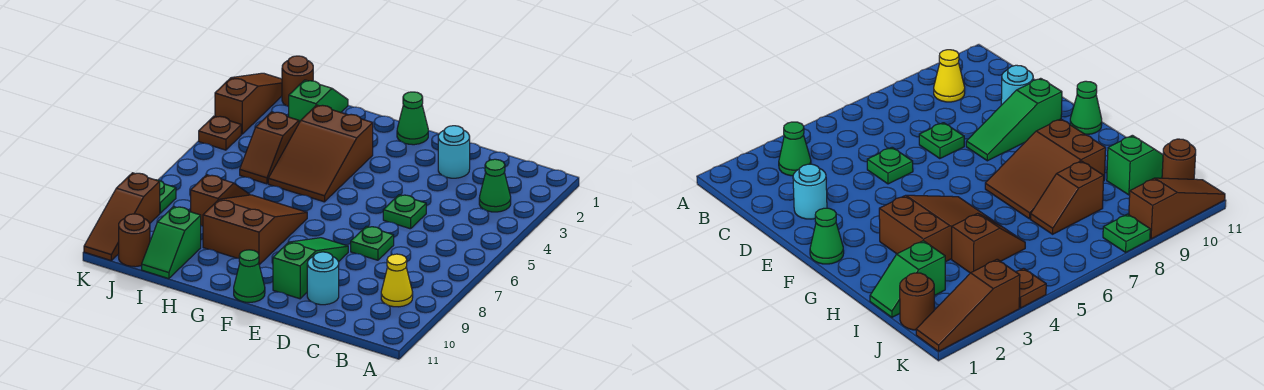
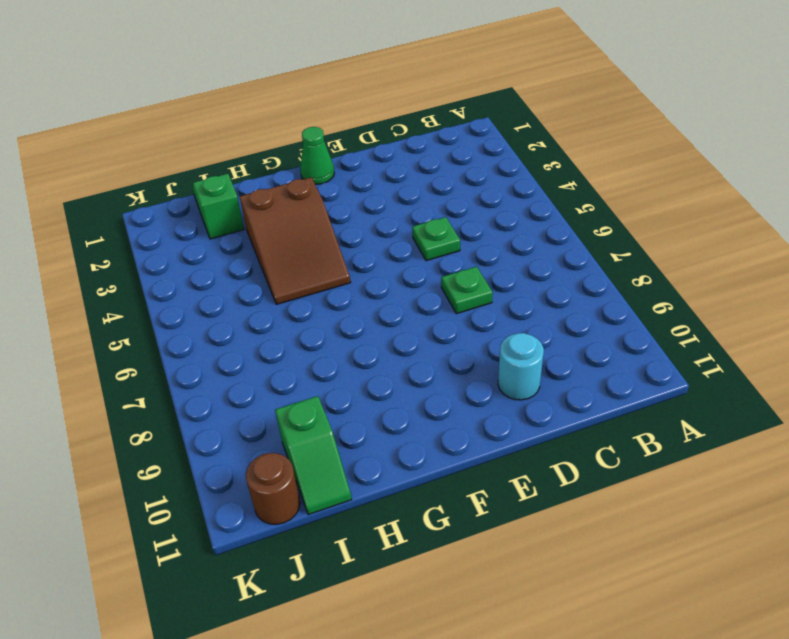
none -> green 1x1 cone [479,159,511,212]
none -> yellow 1x1 cone [381,254,413,307]
none -> cyan 1x1 round brick [438,126,470,178]

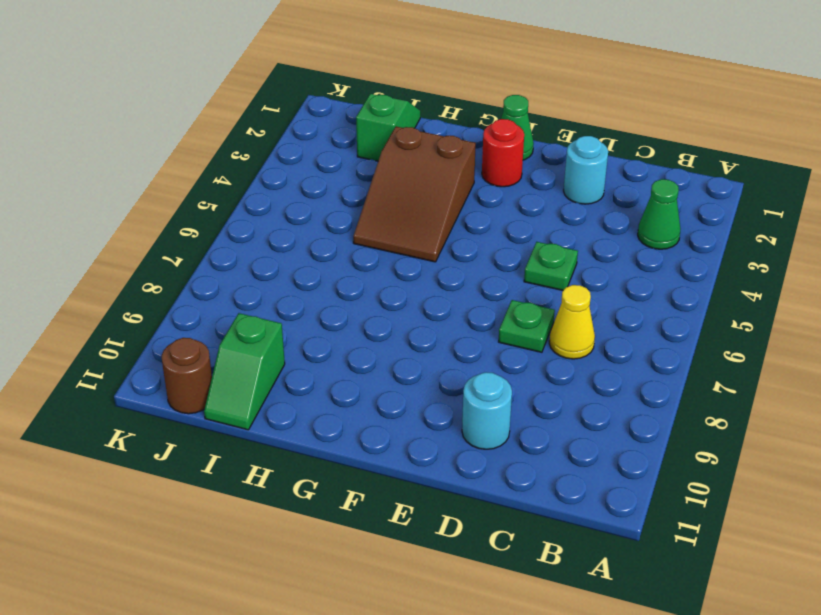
yellow 1x1 cone [549,285,595,359] -> yellow 1x1 cone moved to [381,254,413,307]
red 1x1 round brick [482,119,524,187] -> none
none -> green 1x3 slope [273,238,348,299]
none -> green 1x1 cone [234,250,265,302]
none -> brown 2x3 slope [203,195,307,265]

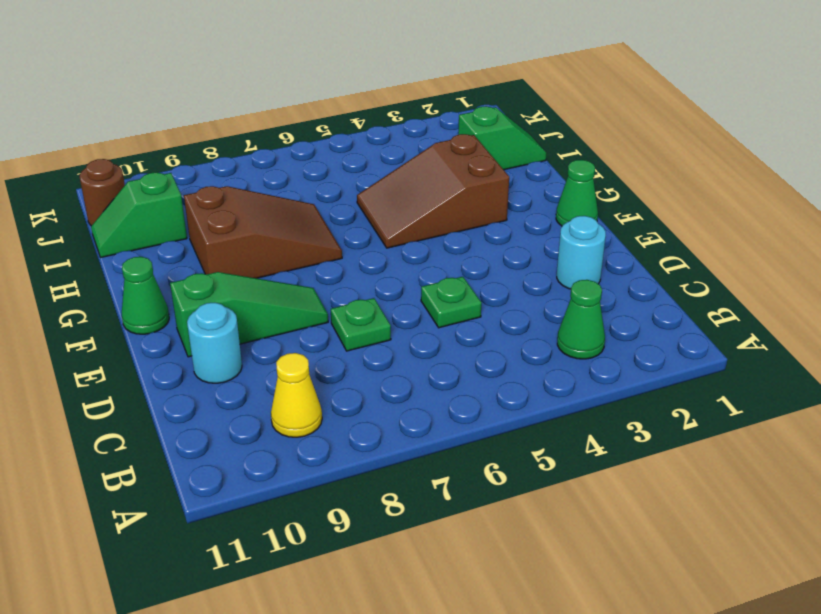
none -> brown 1x2 slope [240,112,299,184]
none -> brown 1x2 slope [191,175,250,226]
none -> brown 1x1 round brick [282,56,313,107]

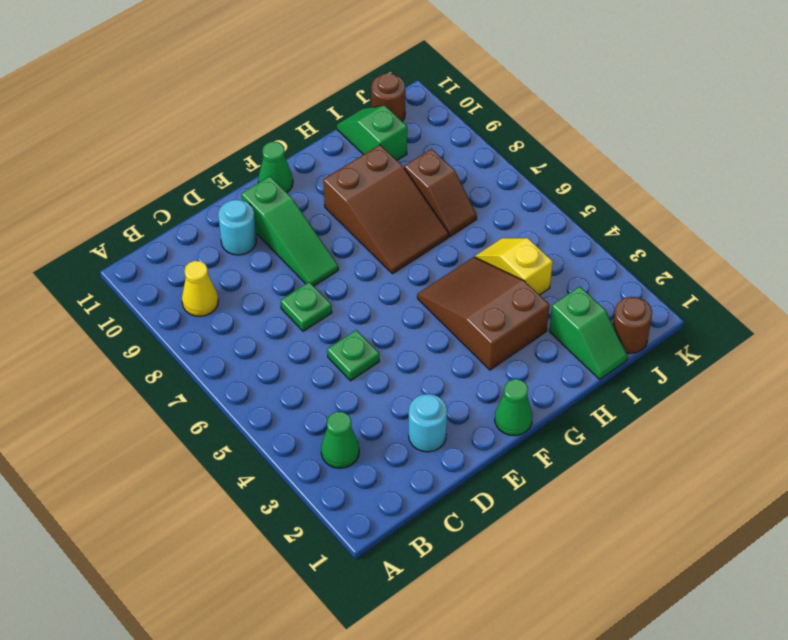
yellow 1x2 slope [475,238,553,295] -> brown 1x2 slope [240,112,299,184]
none -> brown 1x3 slope [215,73,282,134]
none -> brown 1x1 plate [199,116,241,150]
none -> green 1x1 plate [157,180,176,213]

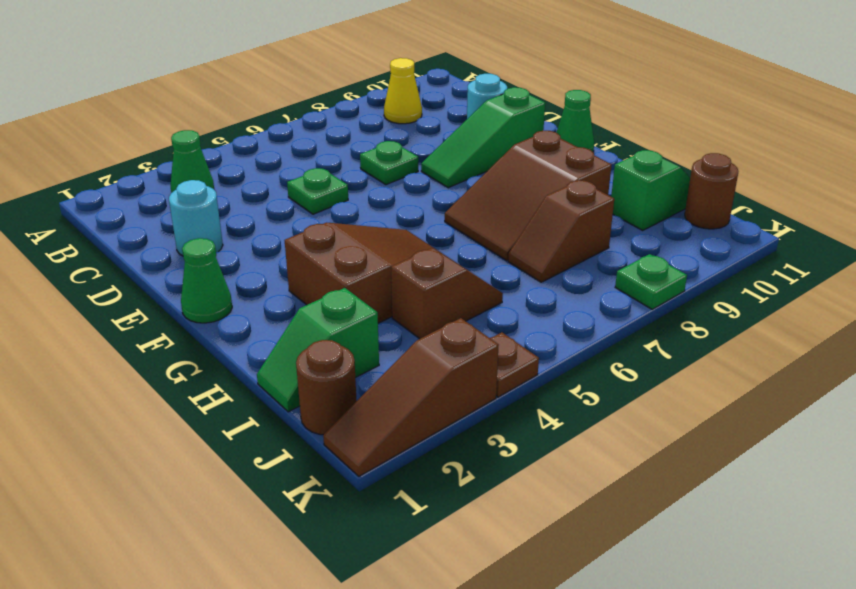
none -> brown 1x3 slope [84,173,160,260]

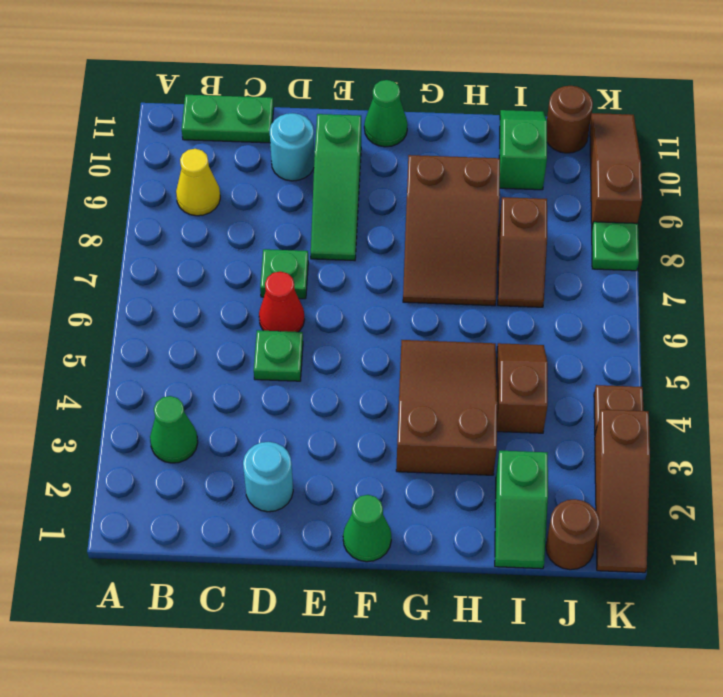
green 1x2 plate [182,95,274,143] -> none
red 1x1 cone [259,272,305,332] -> none

